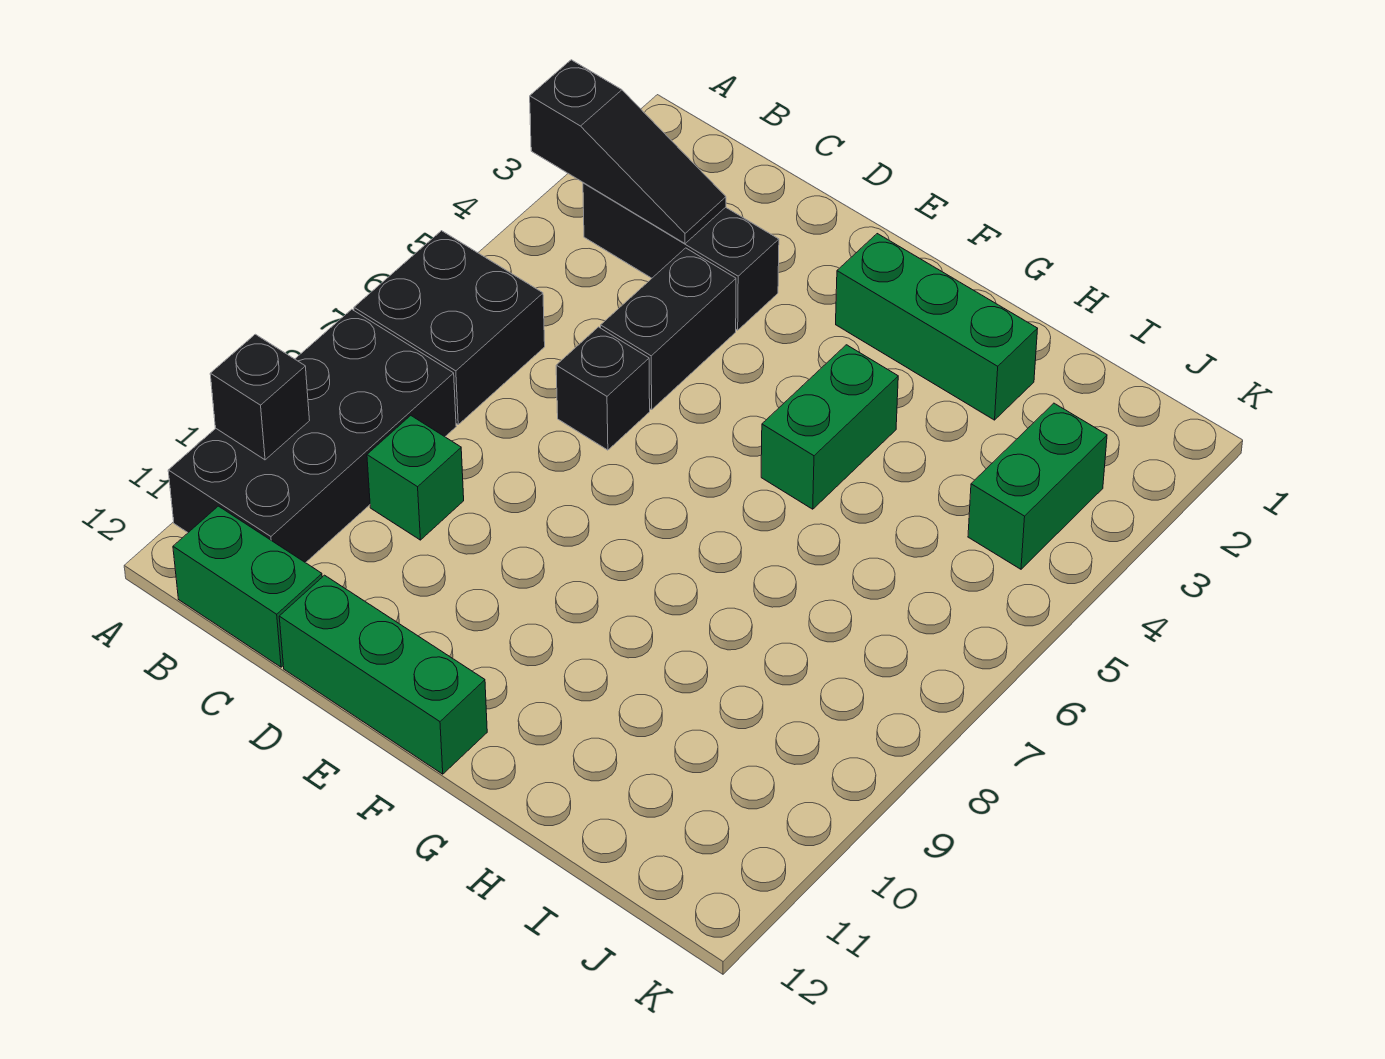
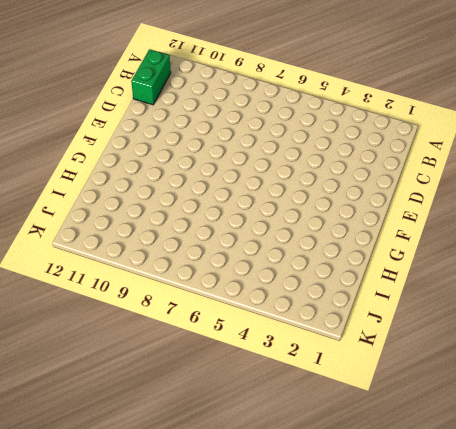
none -> black 2x2 brick [354,231,545,424]
none -> black 2x4 brick [168,309,456,563]
none -> black 1x3 brick [583,183,779,330]

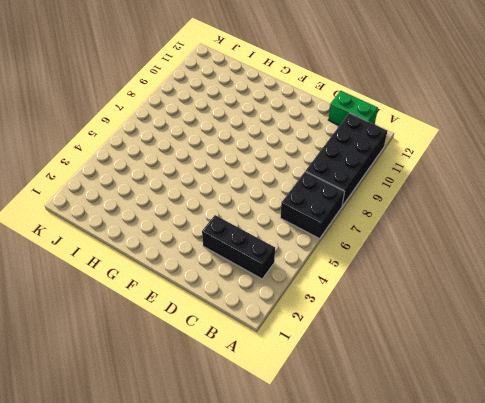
none -> green 1x1 brick [367,416,464,540]
none -> black 1x2 brick [601,248,736,410]
none -> black 1x1 brick [556,327,650,450]

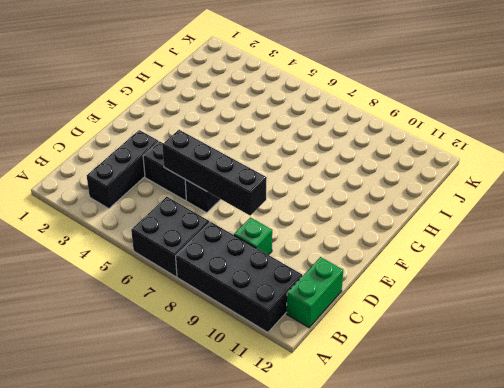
black 1x4 brick [162,130,267,215] -> none
none -> green 1x3 brick [279,575,487,774]
none -> green 1x3 brick [836,234,1038,420]
none -> green 1x2 brick [761,345,898,509]

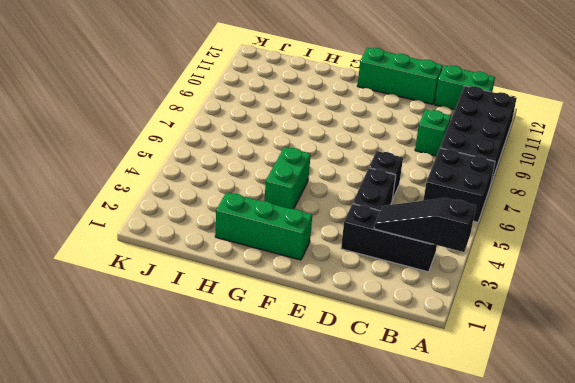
none -> green 1x2 brick [968,403,1107,569]
none -> black 1x1 brick [210,334,310,460]

